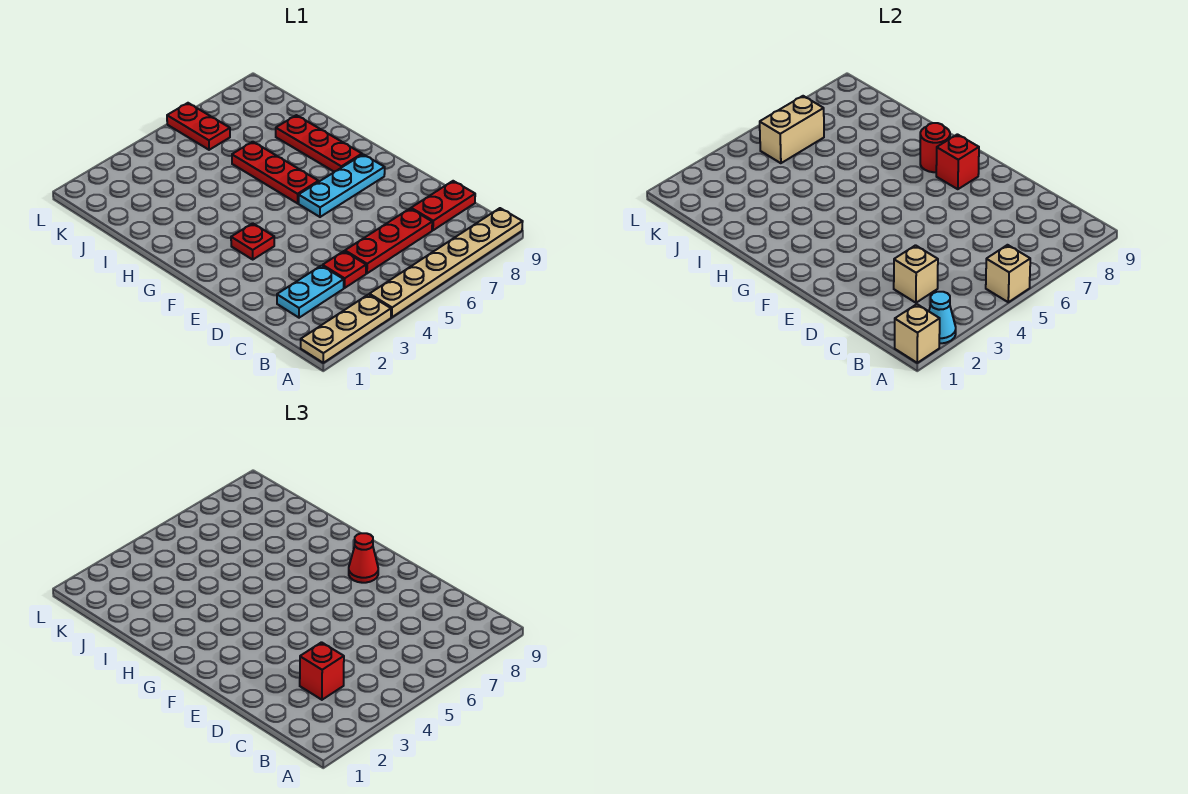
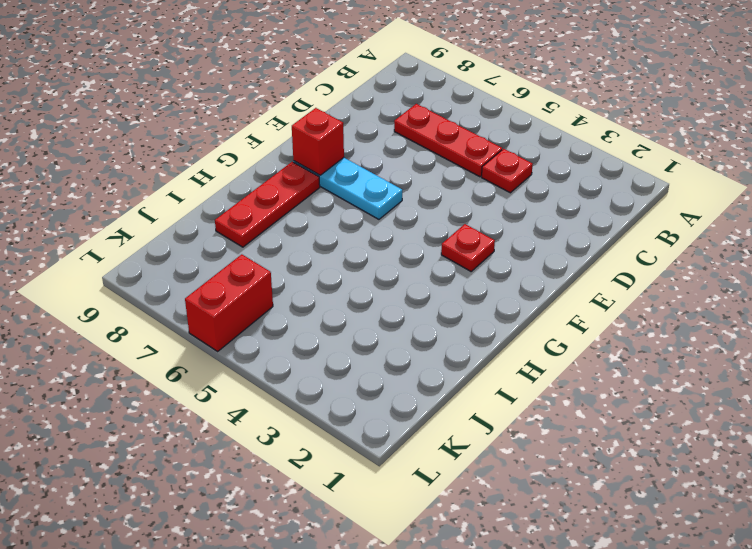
red 1x2 brick [185,254,273,351] -> red 1x2 plate [167,103,230,150]
none -> tan 1x3 plate [301,295,391,363]
none -> tan 1x6 plate [369,208,523,317]
none -> cyan 1x2 plate [277,266,344,318]

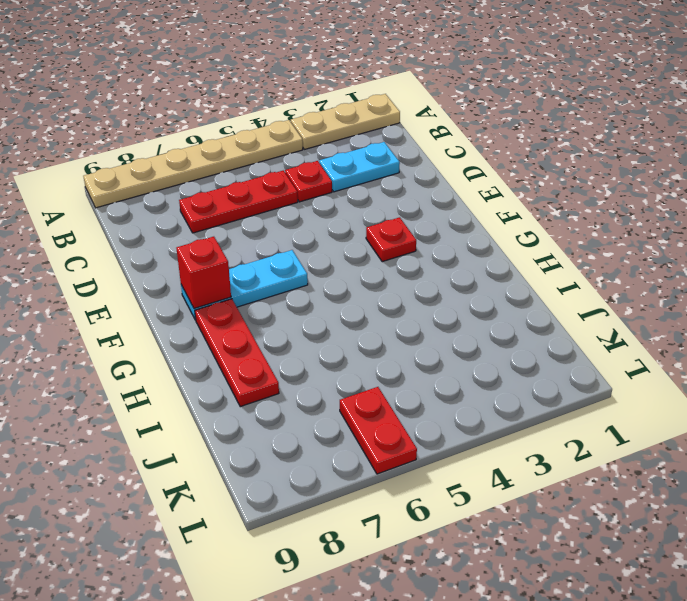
none -> red 1x2 plate [411,181,475,230]
none -> red 1x3 plate [232,142,319,203]
none -> tan 1x1 brick [895,304,940,363]

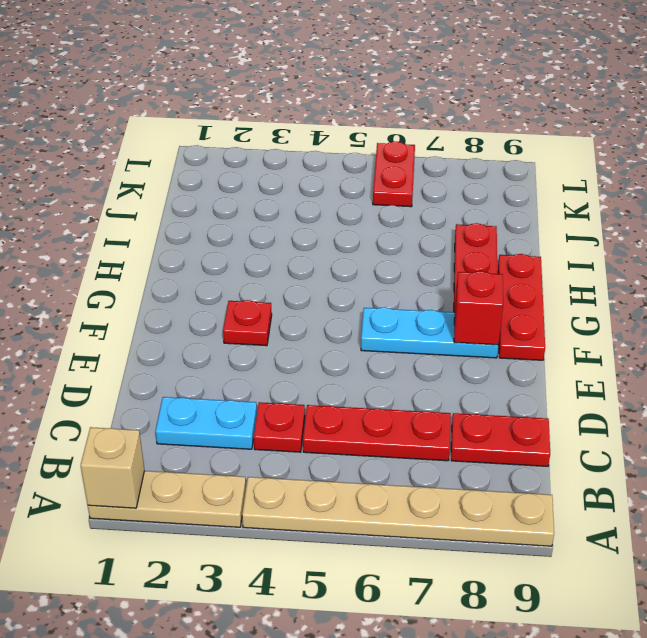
red 1x3 plate [498,254,545,360] -> red 1x3 plate moved to [232,142,319,203]
none -> cyan 1x1 cone [929,292,956,343]
none -> tan 1x1 brick [986,245,1030,302]
none -> tan 1x1 brick [894,245,938,303]

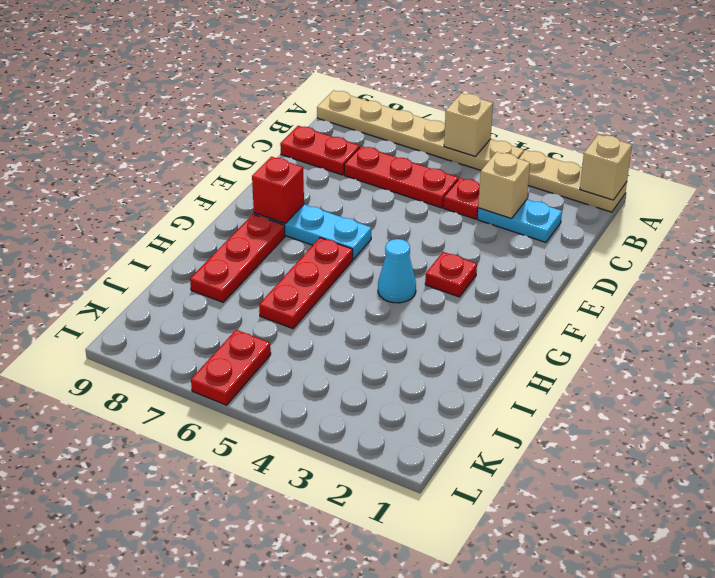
cyan 1x1 cone [378,239,416,303] -> cyan 1x1 cone moved to [929,292,956,343]
none -> red 1x1 round brick [920,123,950,172]
none -> tan 1x2 brick [760,96,824,163]
none -> red 1x1 brick [300,642,344,700]

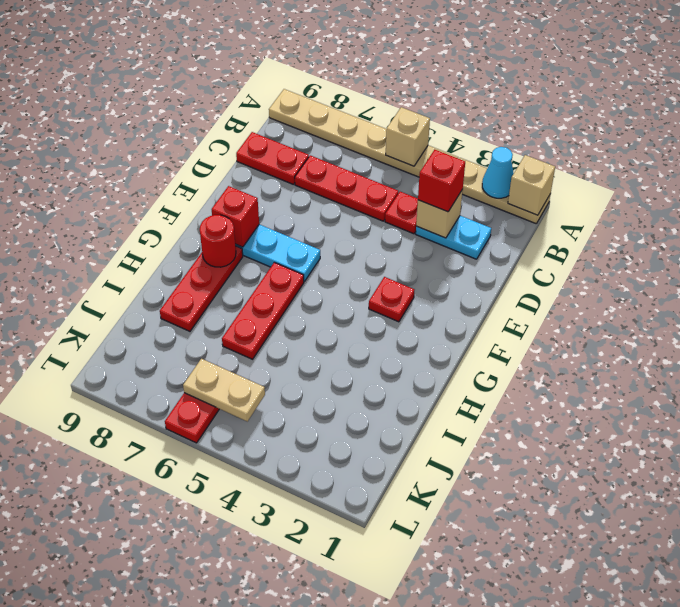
tan 1x2 plate [183,359,265,421] -> tan 1x2 brick [760,96,824,163]
none -> red 1x1 cone [349,533,378,583]

